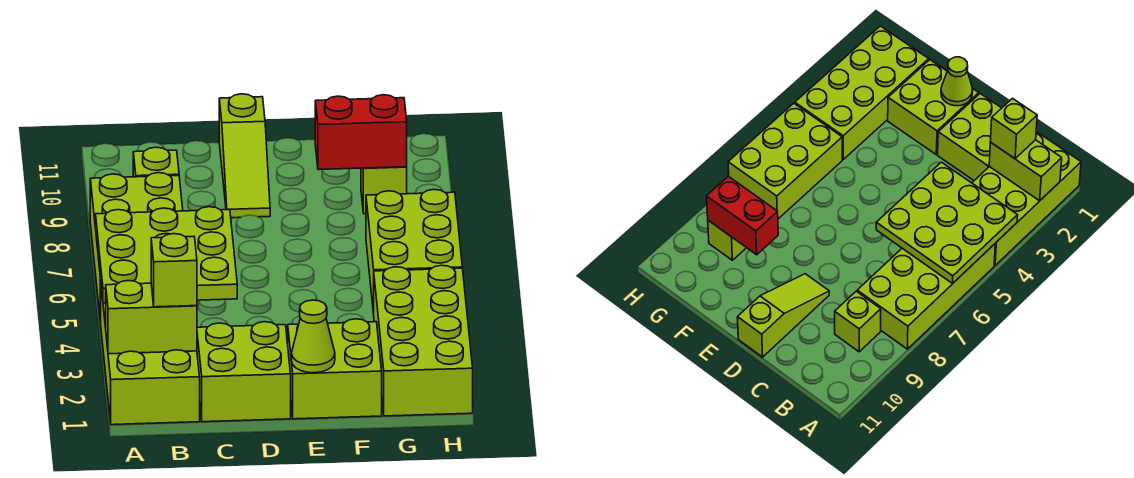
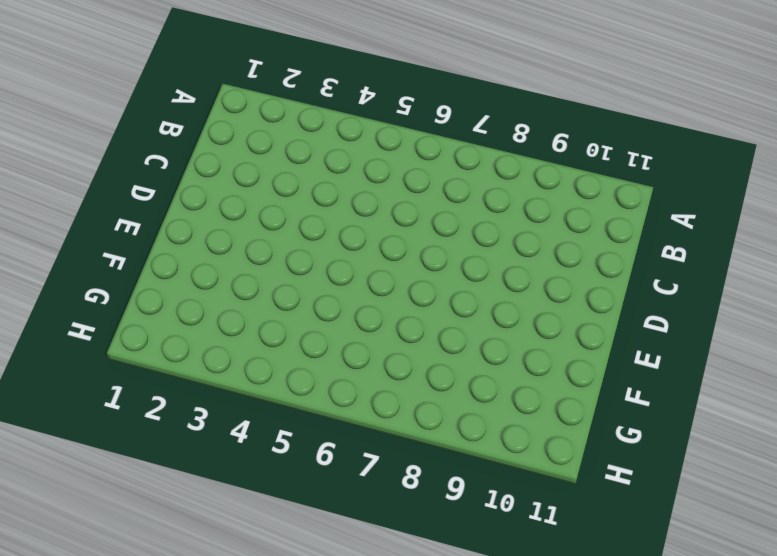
none -> lime 2x4 brick [101,288,200,425]
none -> lime 2x4 brick [90,173,183,323]
none -> lime 1x1 brick [133,147,179,177]

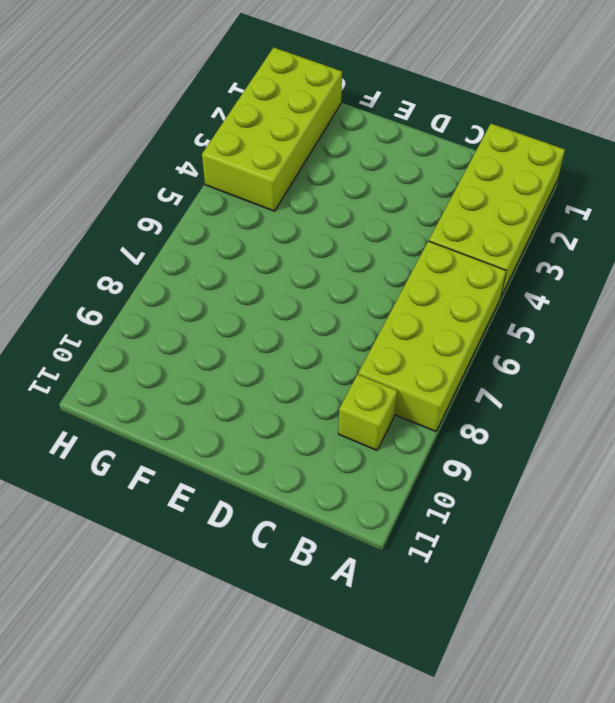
none -> lime 2x2 brick [197,322,291,422]
none -> lime 1x3 slope [219,94,270,218]
none -> lime 2x2 brick [288,319,382,419]

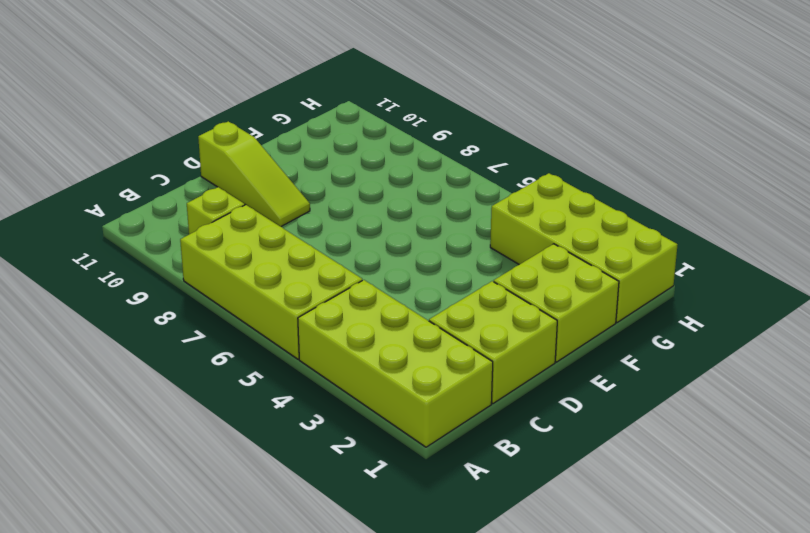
none -> lime 2x3 brick [366,189,462,314]
none -> lime 1x1 brick [361,167,407,214]
none -> lime 1x2 brick [106,281,197,354]

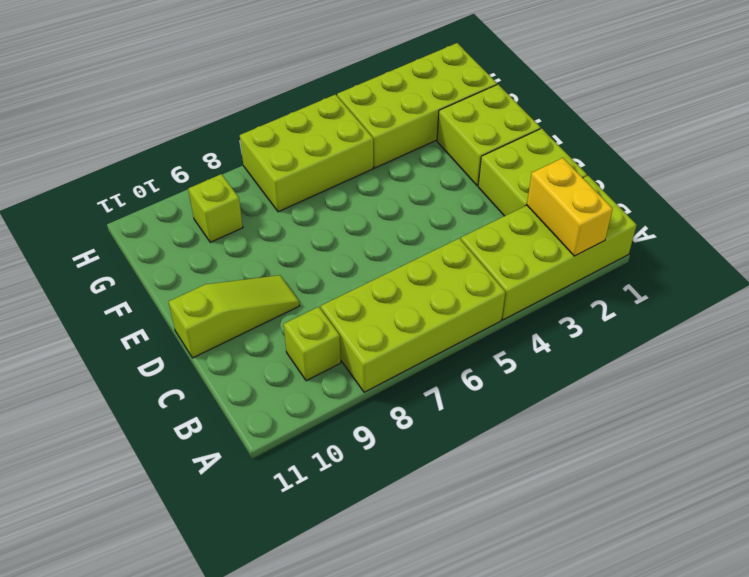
yellow 1x2 brick [527,158,613,256] -> lime 1x2 brick [106,281,197,354]
none -> lime 3x3 plate [96,207,237,303]
none -> lime 1x1 cone [292,300,335,373]
none -> red 1x2 brick [315,95,407,170]

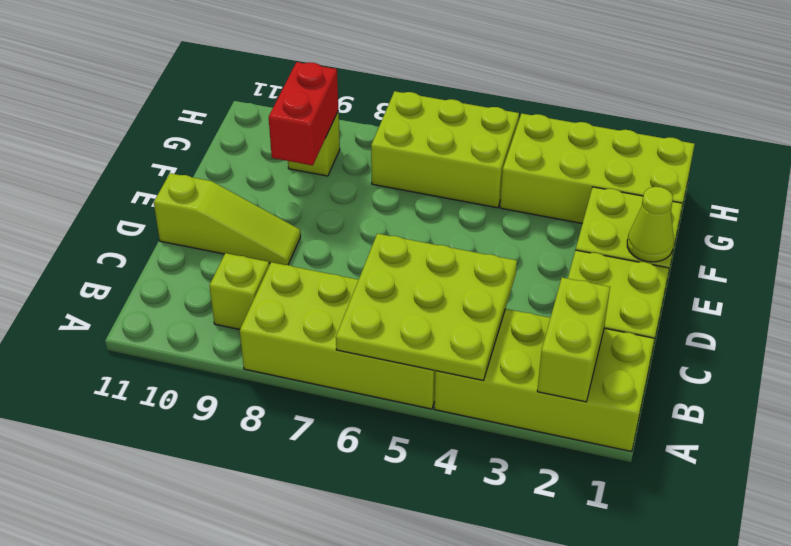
none -> lime 1x1 brick [151,234,197,307]

